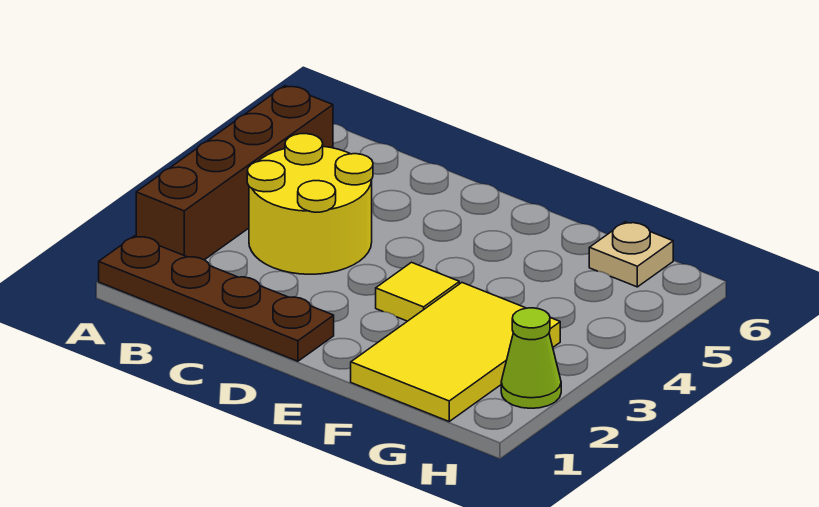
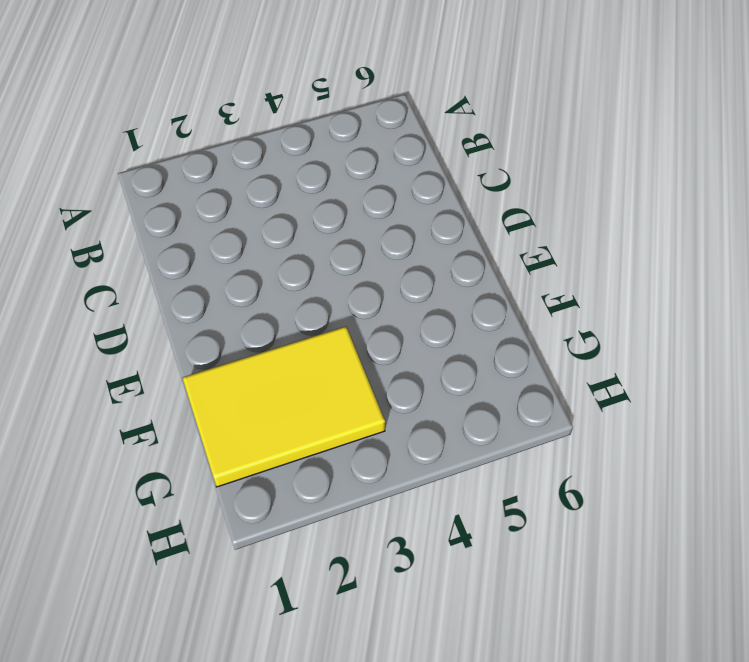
none -> brown 1x4 plate [99,236,334,361]
none -> brown 1x4 brick [136,86,333,260]

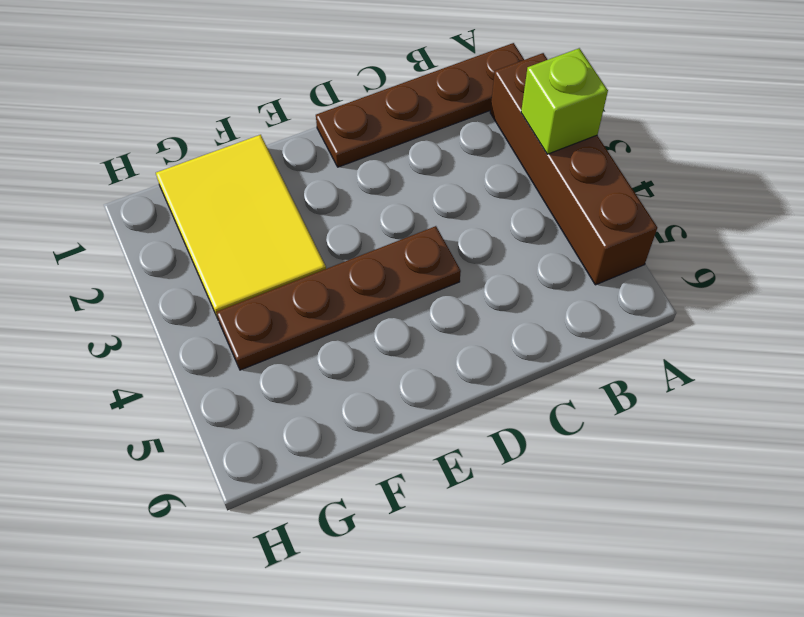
lime 1x1 brick [521,48,608,154] -> none
brown 1x4 plate [216,226,461,370] -> none
none -> yellow 2x2 round brick [247,134,373,274]
none -> yellow 1x1 tile [376,262,459,321]

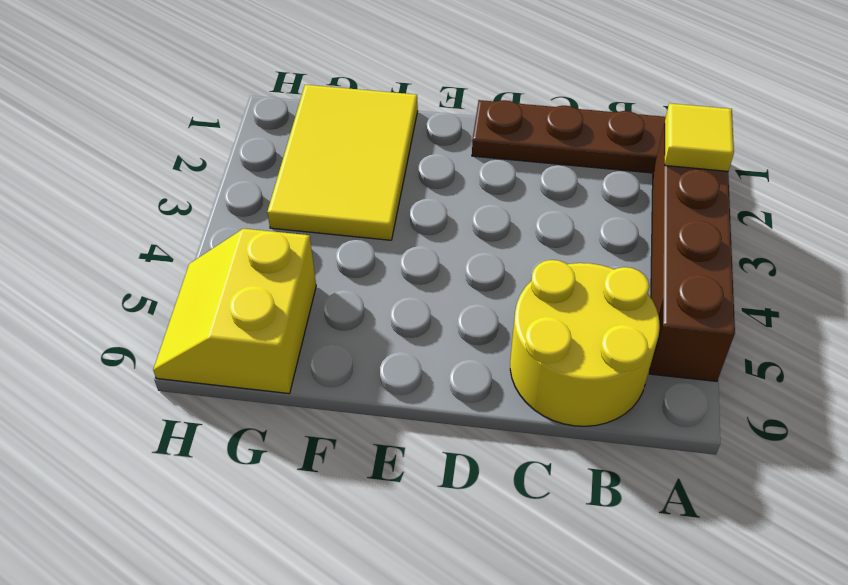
yellow 1x1 tile [665,103,734,171] -> yellow 1x1 tile moved to [376,262,459,321]
yellow 2x2 round brick [510,260,660,426] -> yellow 2x2 round brick moved to [247,134,373,274]
yellow 2x2 slope [153,229,316,394] -> tan 1x1 plate [589,222,673,287]
none -> lime 1x1 cone [501,308,561,408]

